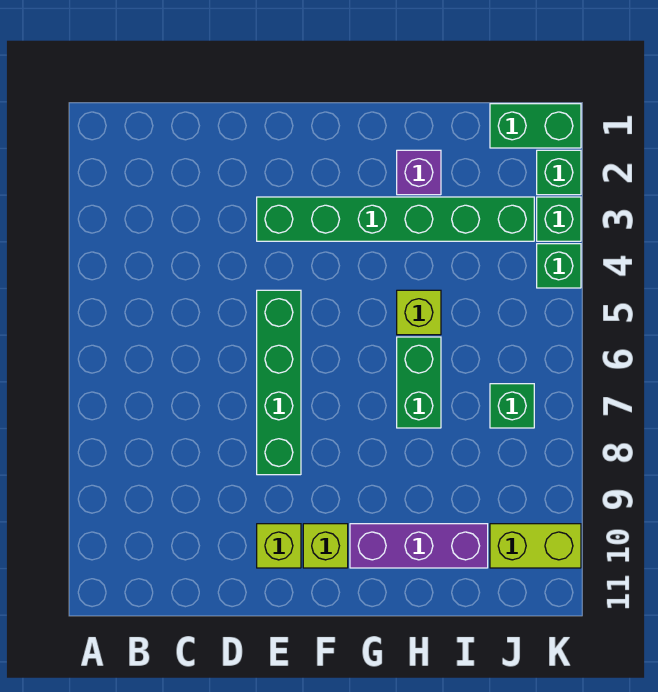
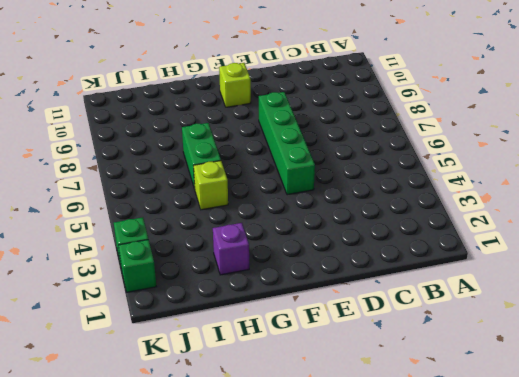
none -> green 1x6 brick [257,197,534,241]
none -> lime 1x1 brick [257,524,301,568]
none -> purple 1x3 brick [350,524,488,568]

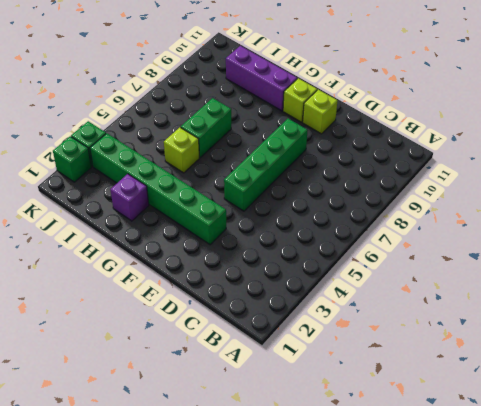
none -> green 1x2 brick [490,104,581,148]
none -> green 1x1 brick [490,384,534,428]
none -> lime 1x2 brick [490,524,581,568]

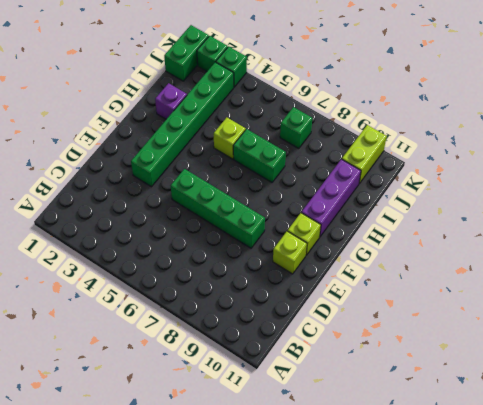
none -> green 1x1 brick [537,244,581,288]

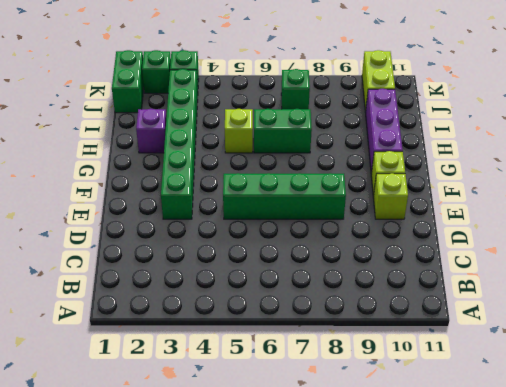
none -> green 1x1 brick [537,244,581,288]

